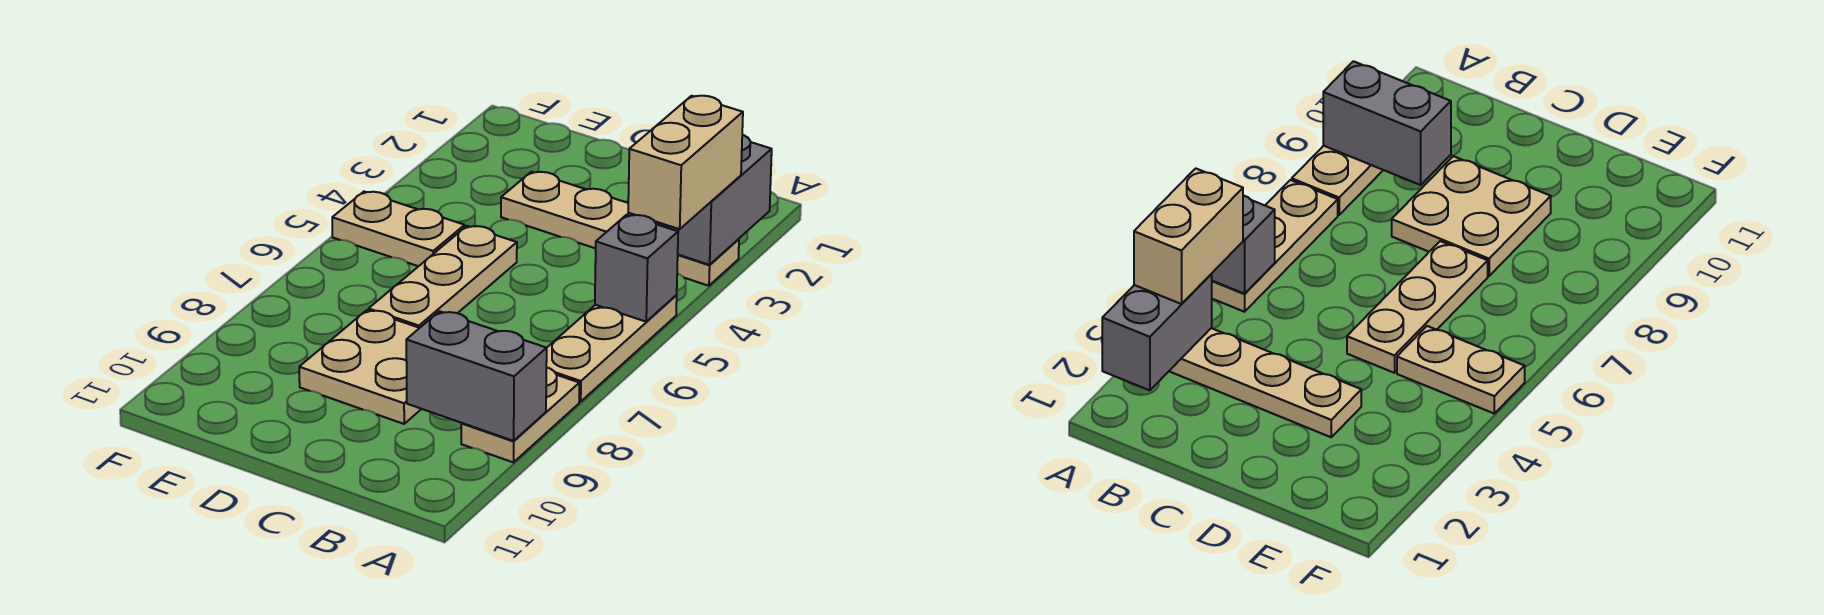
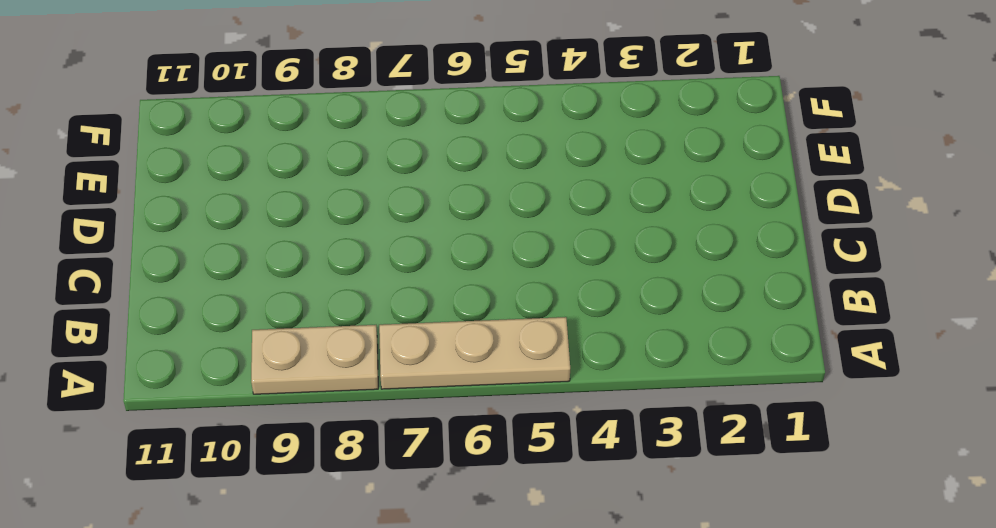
none -> tan 1x4 plate [501,172,739,286]
none -> tan 2x2 plate [299,310,421,424]

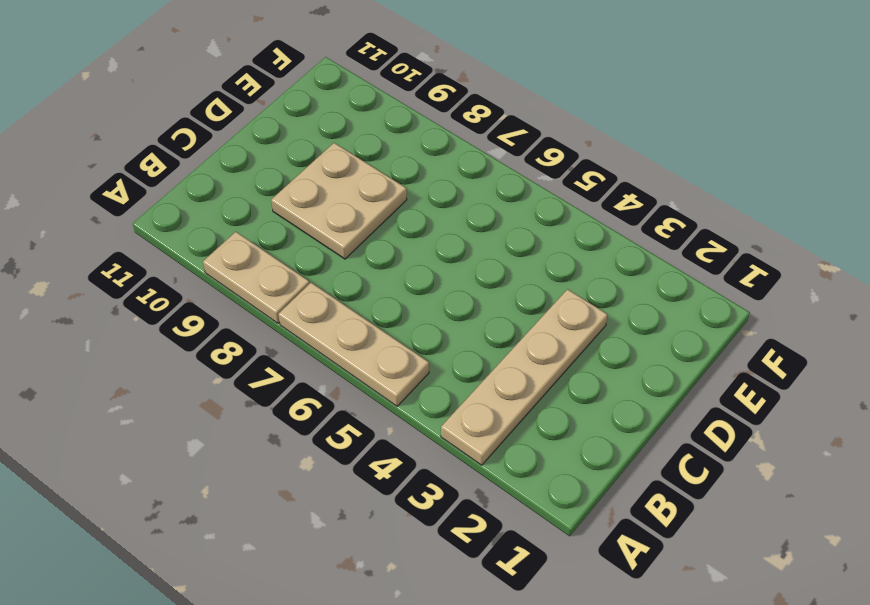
none -> tan 1x3 plate [369,226,517,328]
none -> tan 1x2 plate [332,192,465,266]

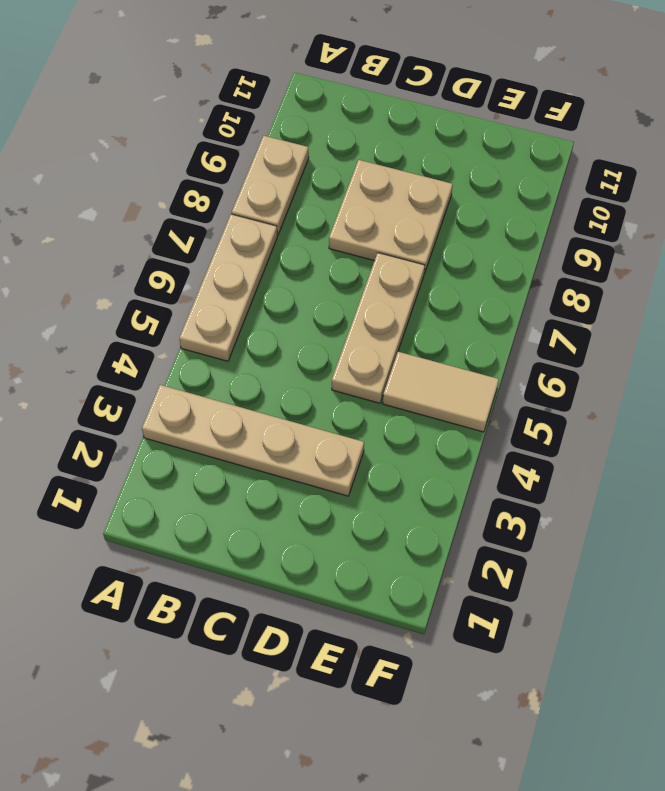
tan 1x2 tile [383,352,499,432] -> tan 1x2 plate [332,192,465,266]
none -> grey 1x2 brick [659,135,772,265]
none -> grey 1x1 brick [595,215,678,322]

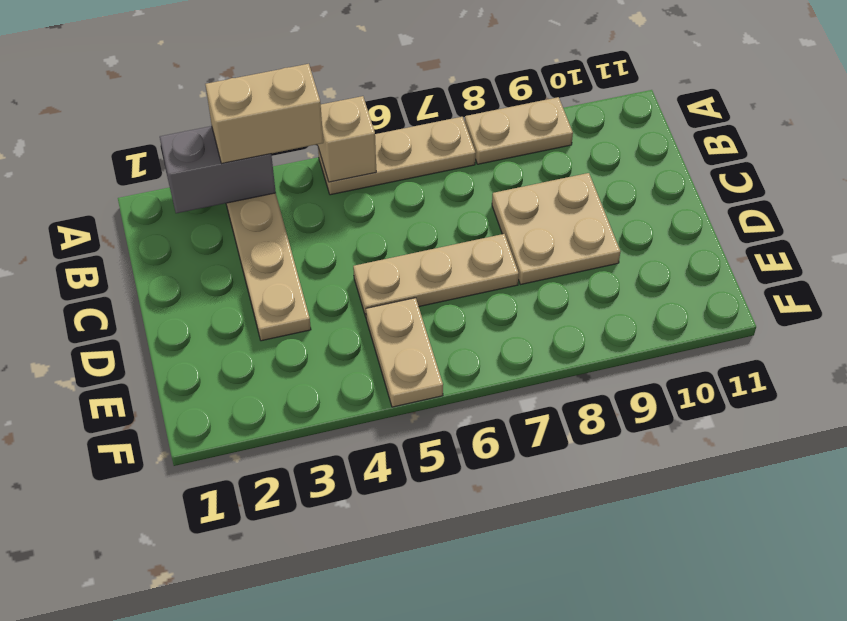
tan 1x1 brick [318,96,376,182] -> grey 1x1 brick [595,215,678,322]
none -> grey 1x2 brick [406,311,547,441]

